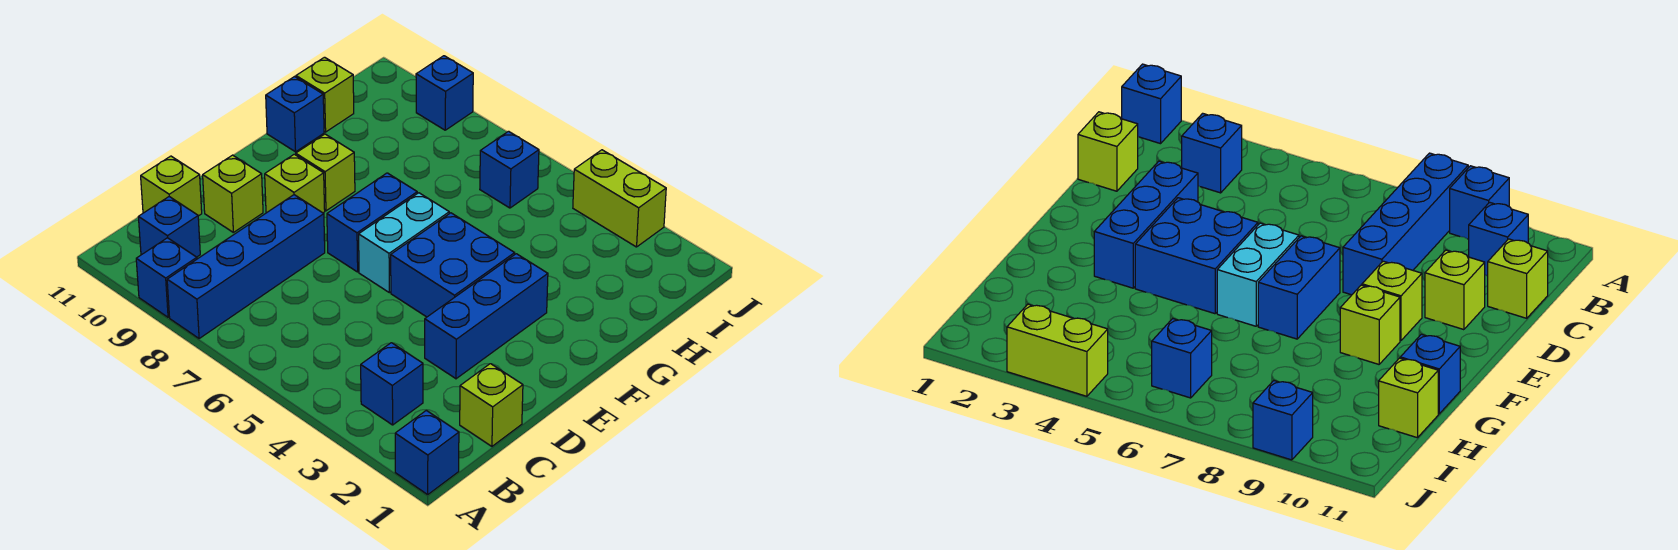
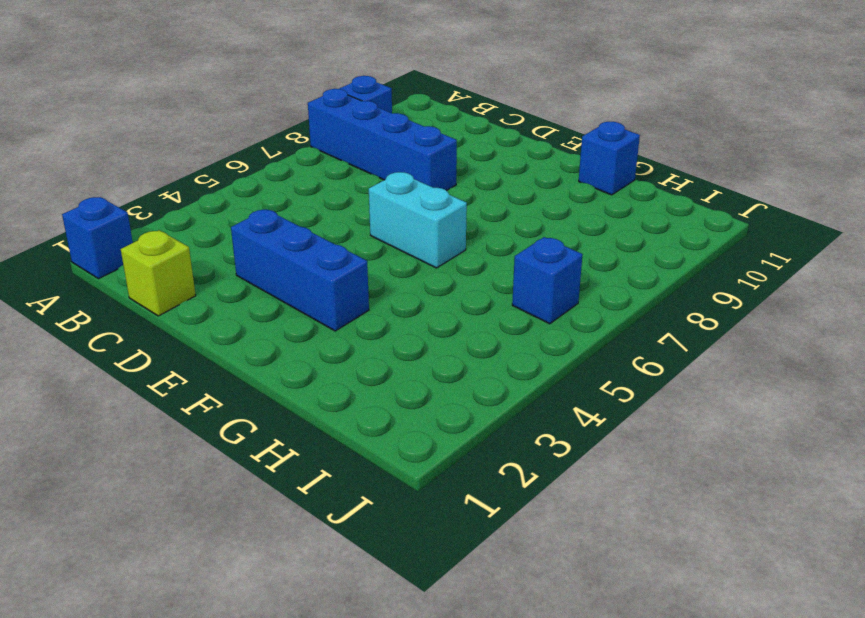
none -> blue 1x1 brick [361,343,423,425]
none -> blue 1x1 brick [138,197,200,257]
none -> lime 1x1 brick [141,156,202,216]

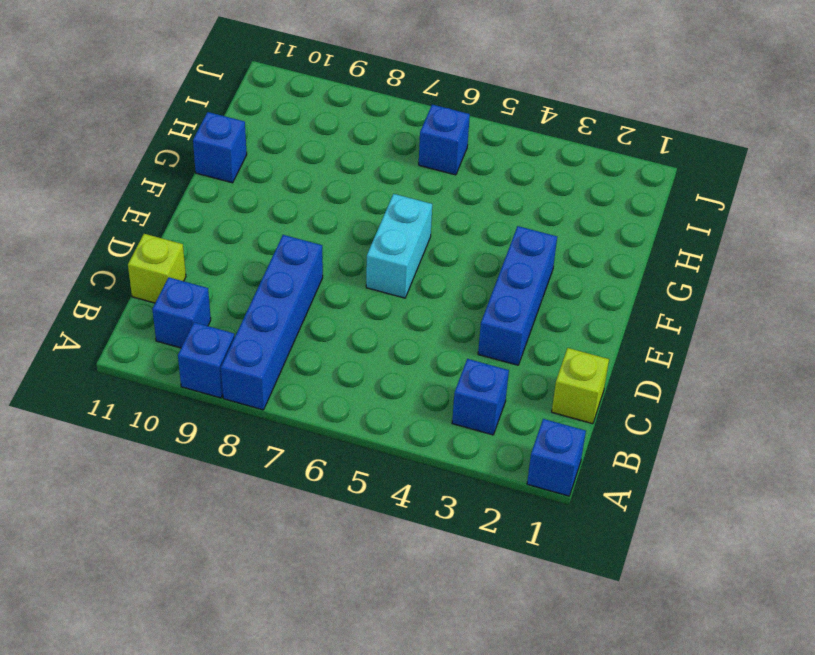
none -> lime 1x1 brick [203,155,263,232]
none -> blue 2x2 brick [391,213,515,317]
none -> blue 1x2 brick [327,173,417,272]

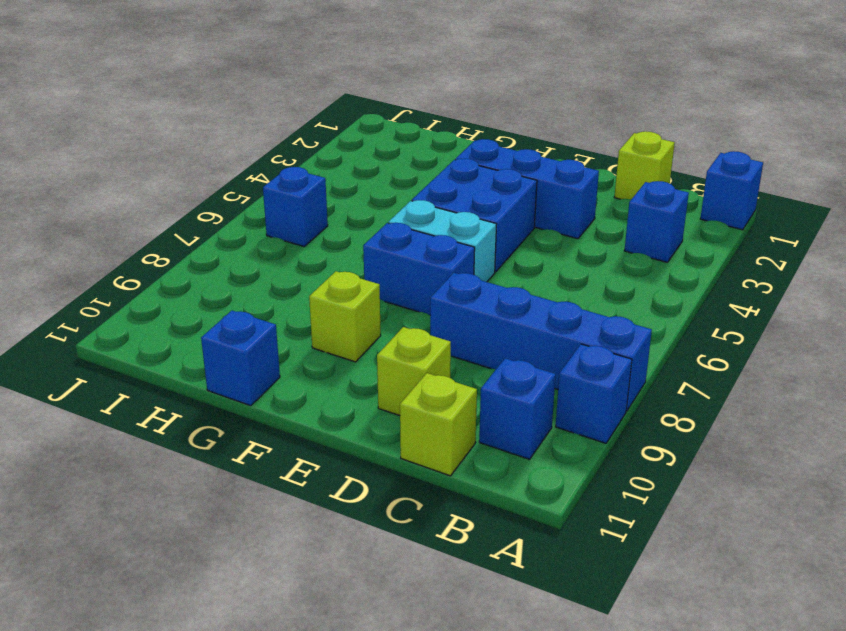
none -> lime 1x1 brick [265,154,325,213]
none -> lime 1x1 brick [296,57,354,132]
none -> lime 1x2 brick [573,150,666,247]

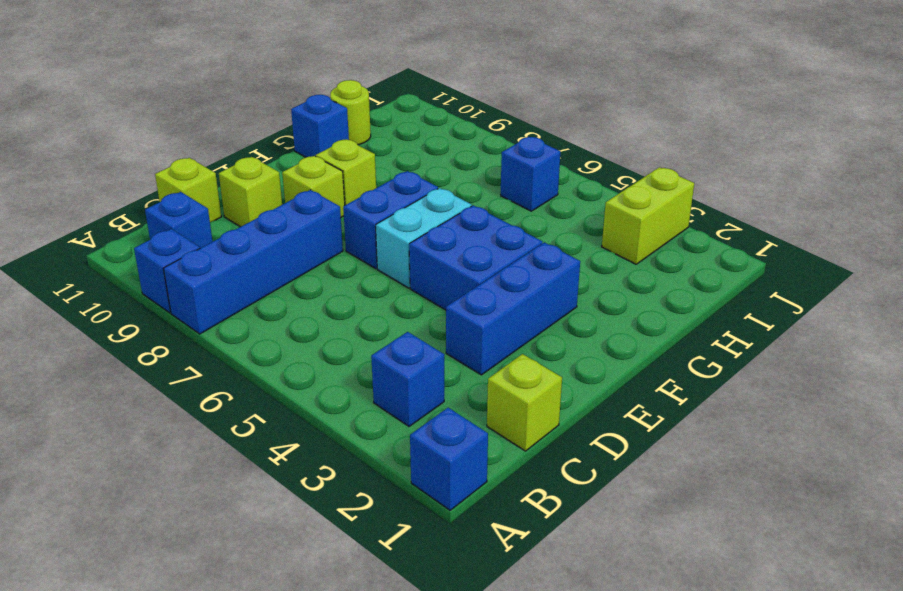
lime 1x1 round brick [330,80,371,145] -> lime 1x1 brick [296,57,354,132]
lime 1x2 brick [602,167,694,264] -> lime 1x2 brick turned to [573,150,666,247]
none -> blue 1x1 brick [416,56,473,130]

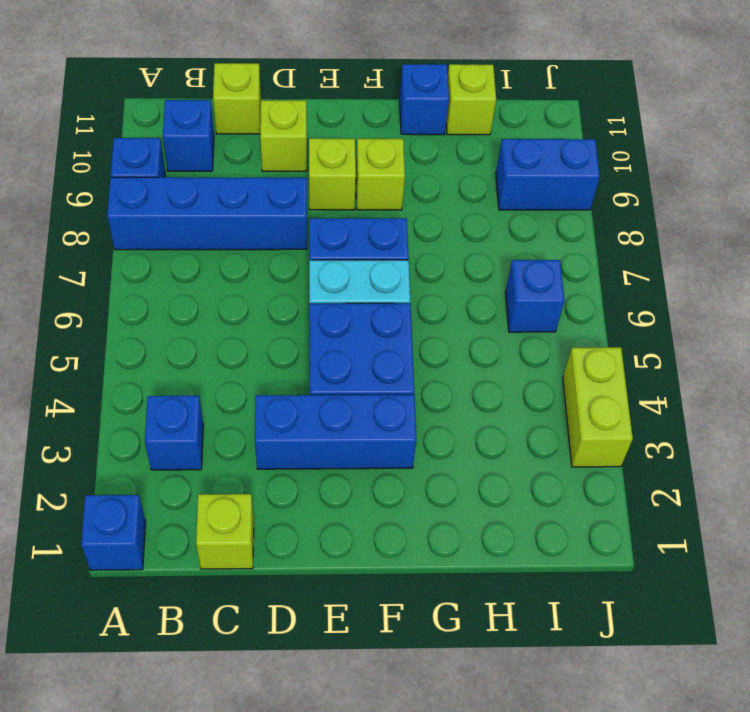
blue 1x2 brick [496,139,600,210] -> blue 1x1 brick [416,56,473,130]

